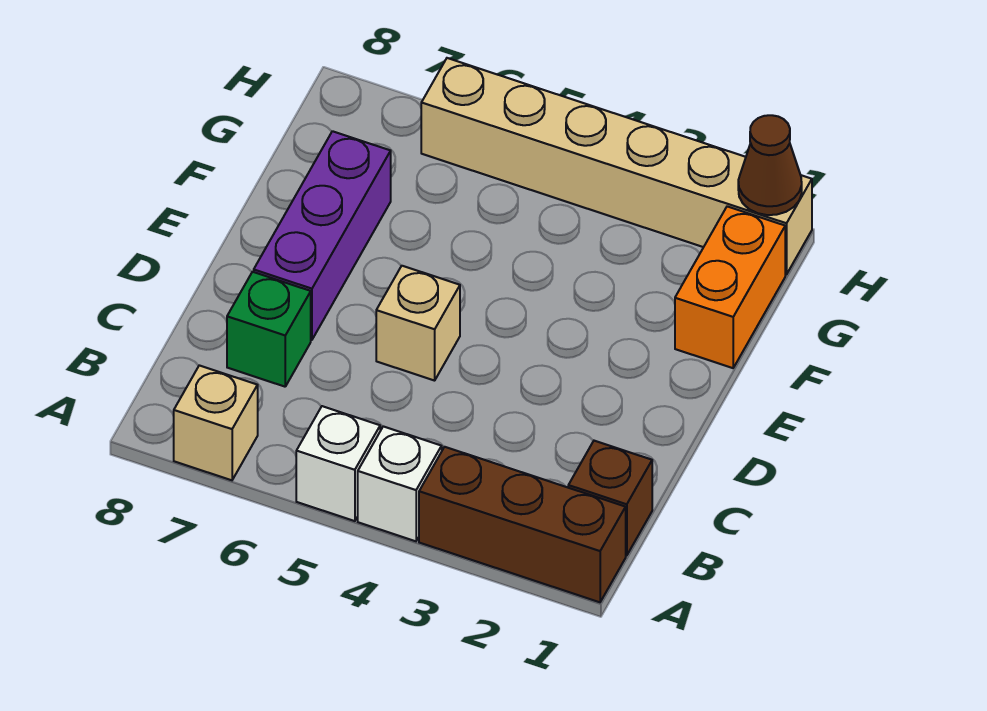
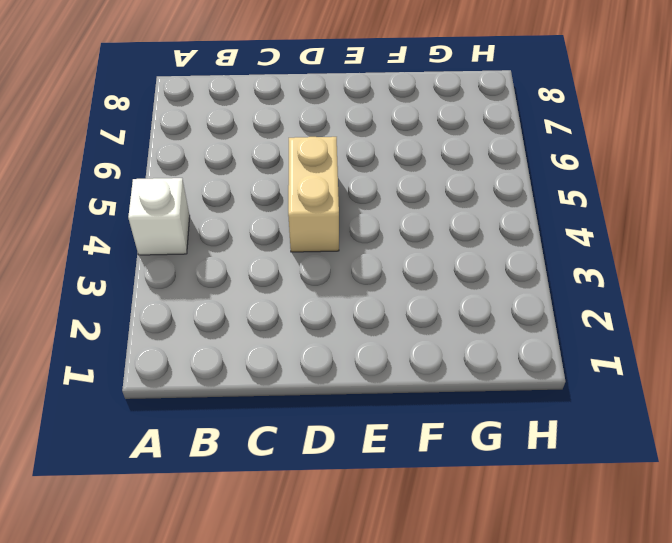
tan 1x2 brick [288,137,339,252] -> tan 1x1 brick [376,266,460,381]
none -> brown 1x3 brick [419,447,626,602]
none -> white 1x1 brick [296,406,380,521]

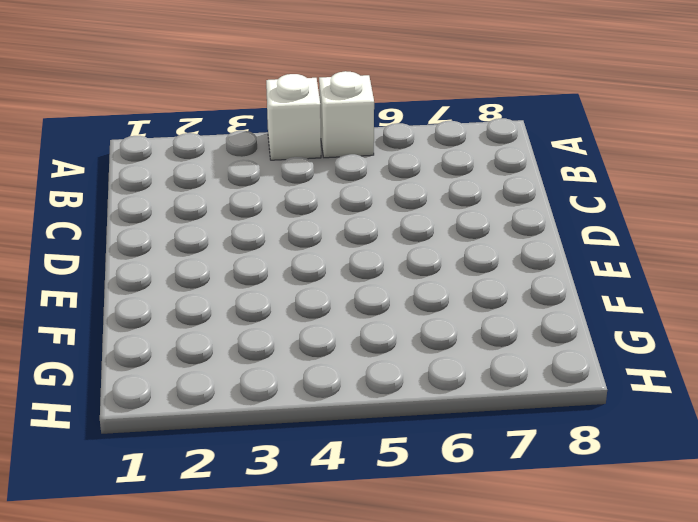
none -> brown 1x3 brick [419,447,626,602]
none -> tan 1x1 brick [174,365,258,480]

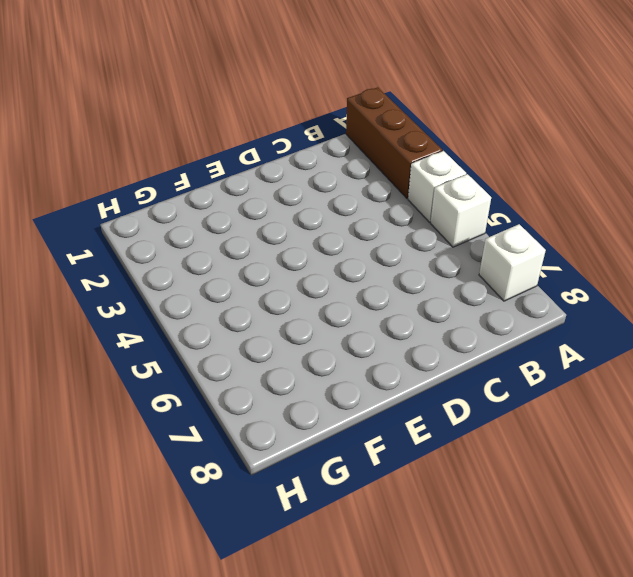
white 1x1 brick [479,224,546,301] -> tan 1x1 brick [174,365,258,480]
none -> brown 1x1 brick [568,441,652,556]
none -> green 1x1 brick [227,272,311,387]

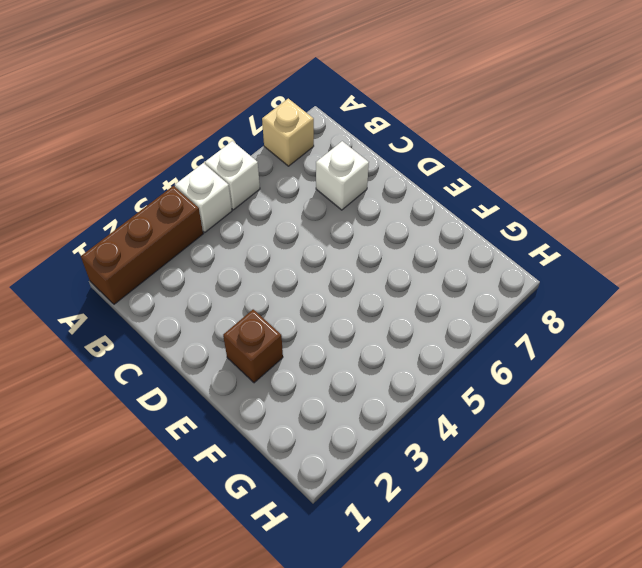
white 1x1 brick [316,141,369,210] -> green 1x1 brick [227,272,311,387]
brown 1x1 brick [223,309,283,383] -> brown 1x1 brick moved to [568,441,652,556]
none -> tan 1x1 brick [376,266,460,381]
none -> purple 1x3 brick [254,131,391,340]

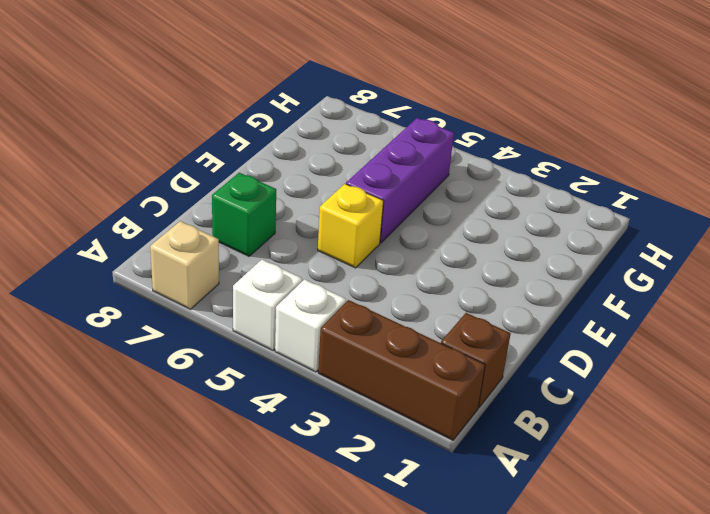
yellow 1x1 brick [318,184,383,268] -> tan 1x1 brick [376,266,460,381]
purple 1x3 brick [346,118,454,243] -> purple 1x3 brick moved to [254,131,391,340]
none -> orange 1x2 brick [675,206,785,368]
none -> tan 1x6 brick [421,58,812,275]

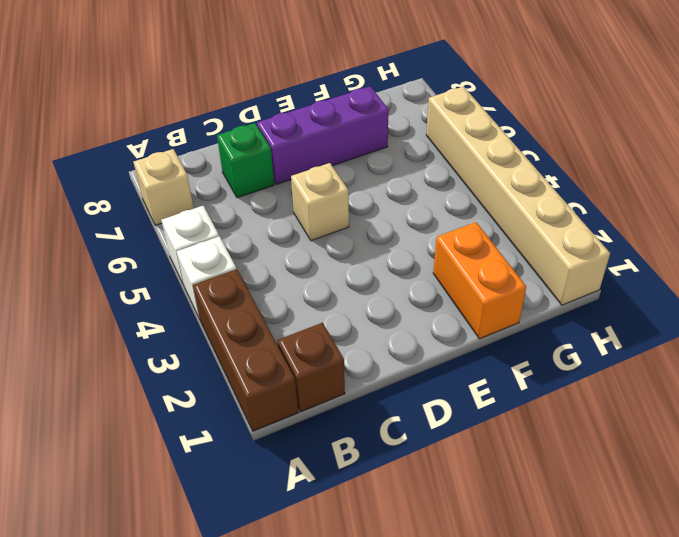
orange 1x2 brick [433,222,526,339] -> orange 1x2 brick turned to [675,206,785,368]
none -> brown 1x1 cone [738,115,802,215]

